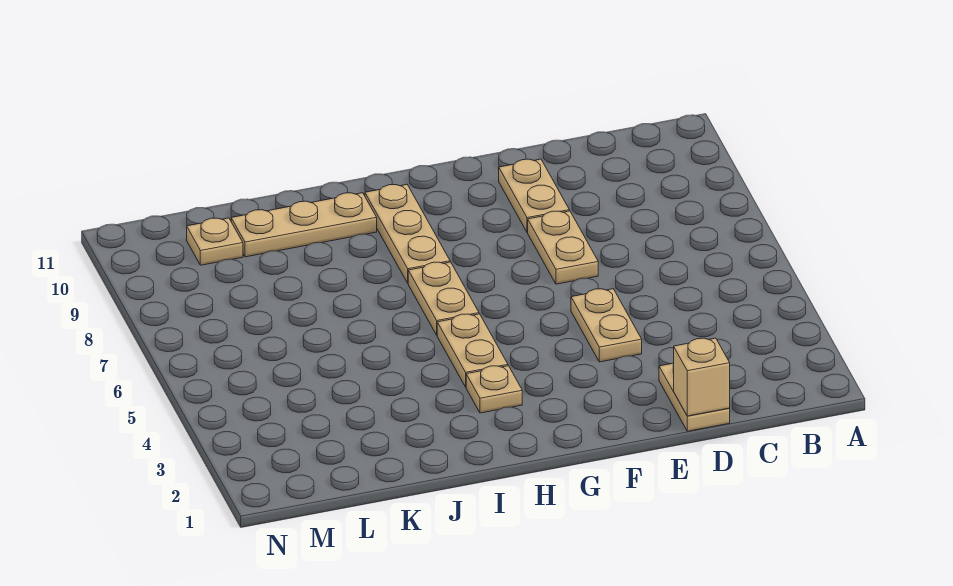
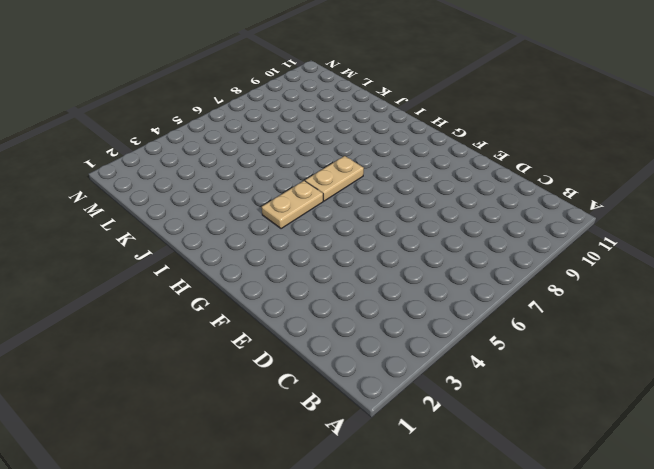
none -> tan 1x2 plate [659,363,730,431]
none -> tan 1x2 plate [571,289,642,362]

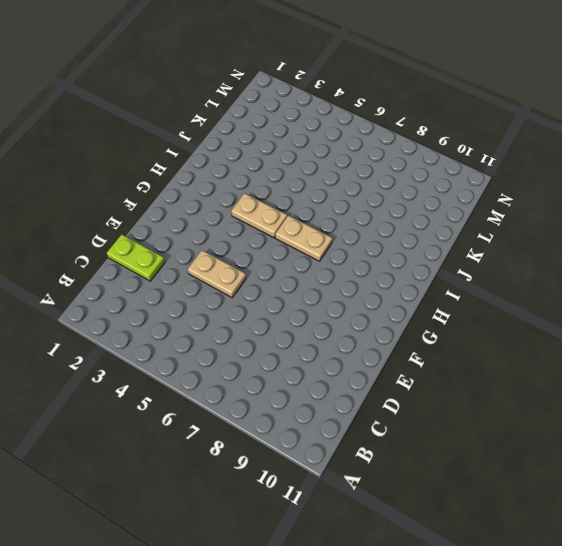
lime 1x2 plate [107,235,165,281] -> tan 1x2 plate [659,363,730,431]
none -> tan 1x2 plate [528,211,598,284]
none -> tan 1x2 plate [499,159,569,232]

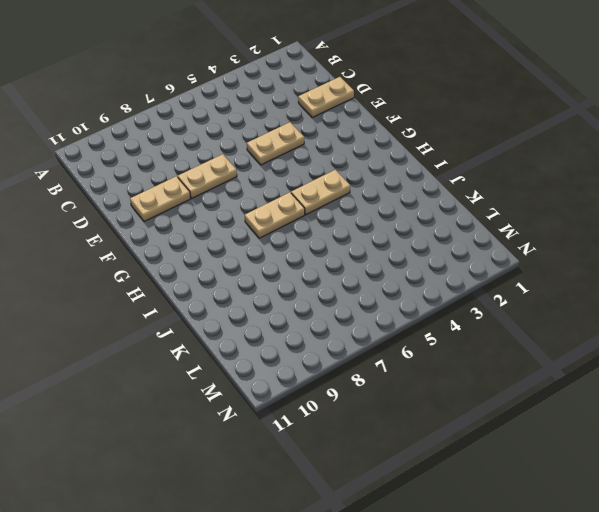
none -> tan 1x1 plate [466,366,522,413]
none -> tan 1x3 plate [365,184,450,283]

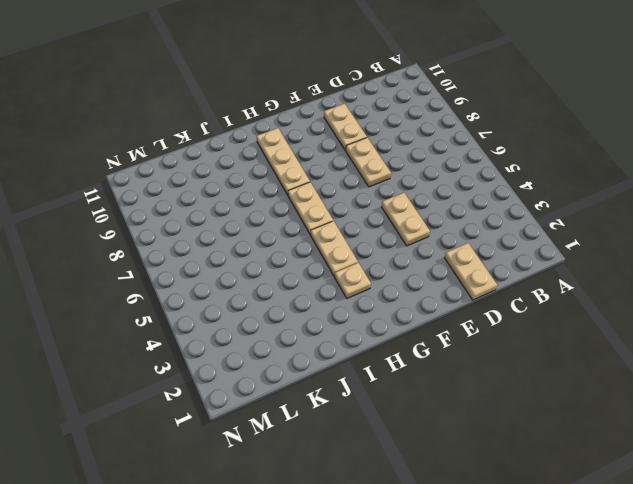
none -> tan 1x3 plate [231,193,377,257]
none -> tan 1x1 plate [187,218,243,265]

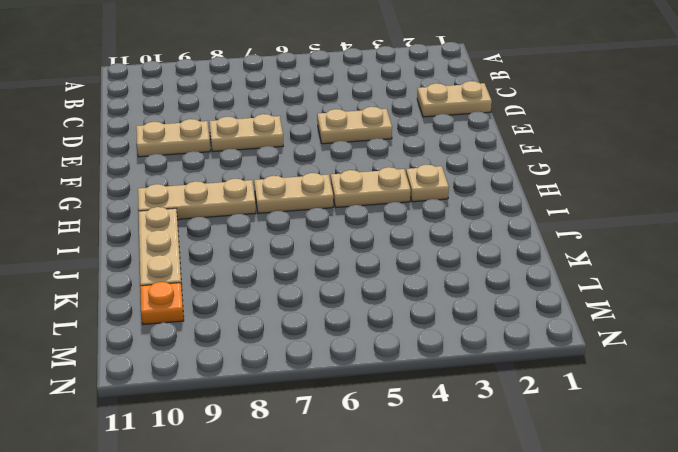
orange 1x1 plate [140,282,184,325] -> tan 1x1 plate [187,218,243,265]
none -> tan 1x1 brick [673,338,730,416]

